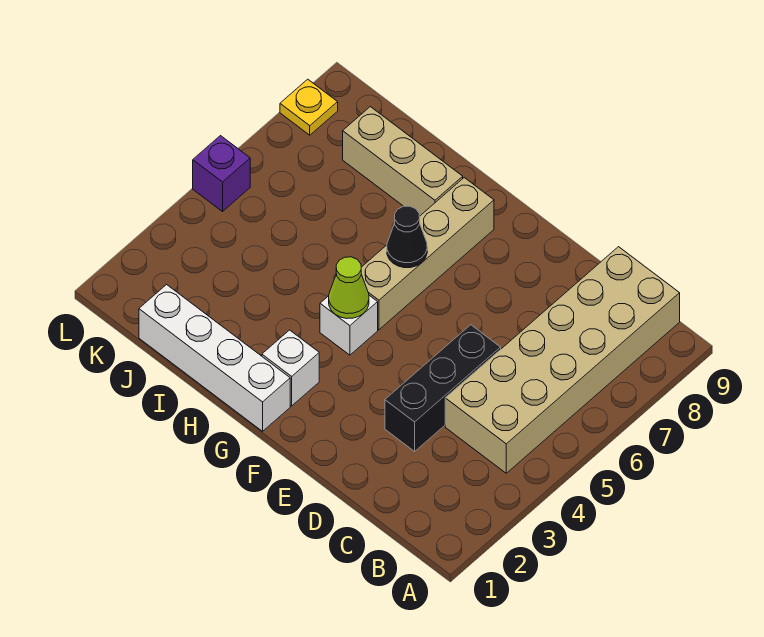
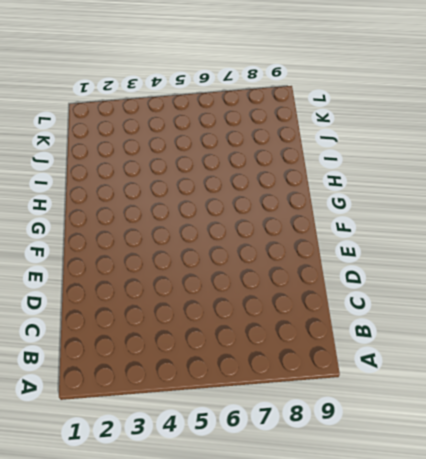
none -> tan 2x6 brick [445,247,680,473]
none -> black 1x3 brick [385,325,501,451]

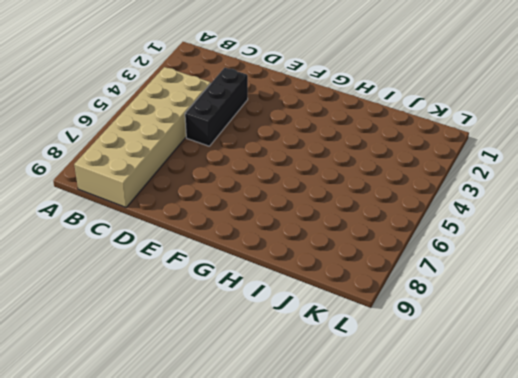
none -> white 1x4 brick [139,285,290,431]
none -> white 1x1 brick [262,330,319,406]

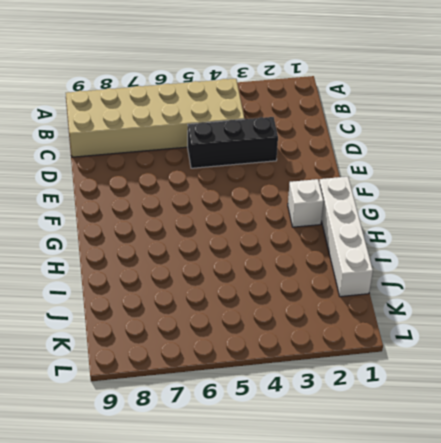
none -> white 1x1 brick [320,295,378,355]
none -> tan 1x4 brick [361,178,494,330]

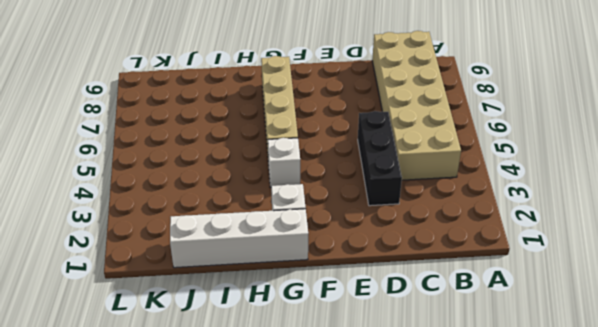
none -> tan 1x3 brick [343,107,463,216]
none -> purple 1x1 brick [193,136,250,211]

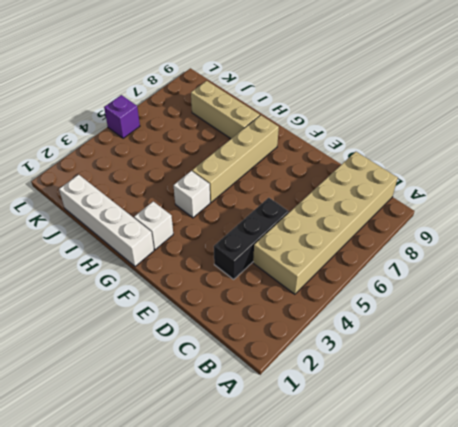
none -> yellow 1x1 plate [280,79,338,135]
none -> lime 1x1 cone [329,257,369,319]

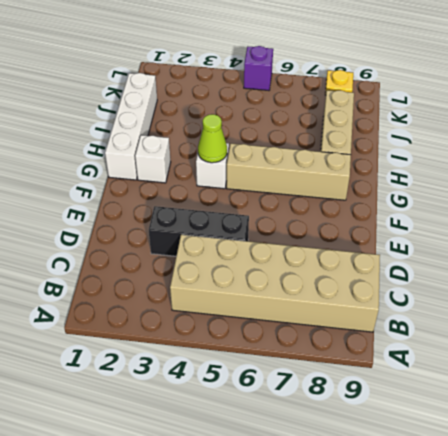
none -> black 1x1 cone [387,206,427,268]

